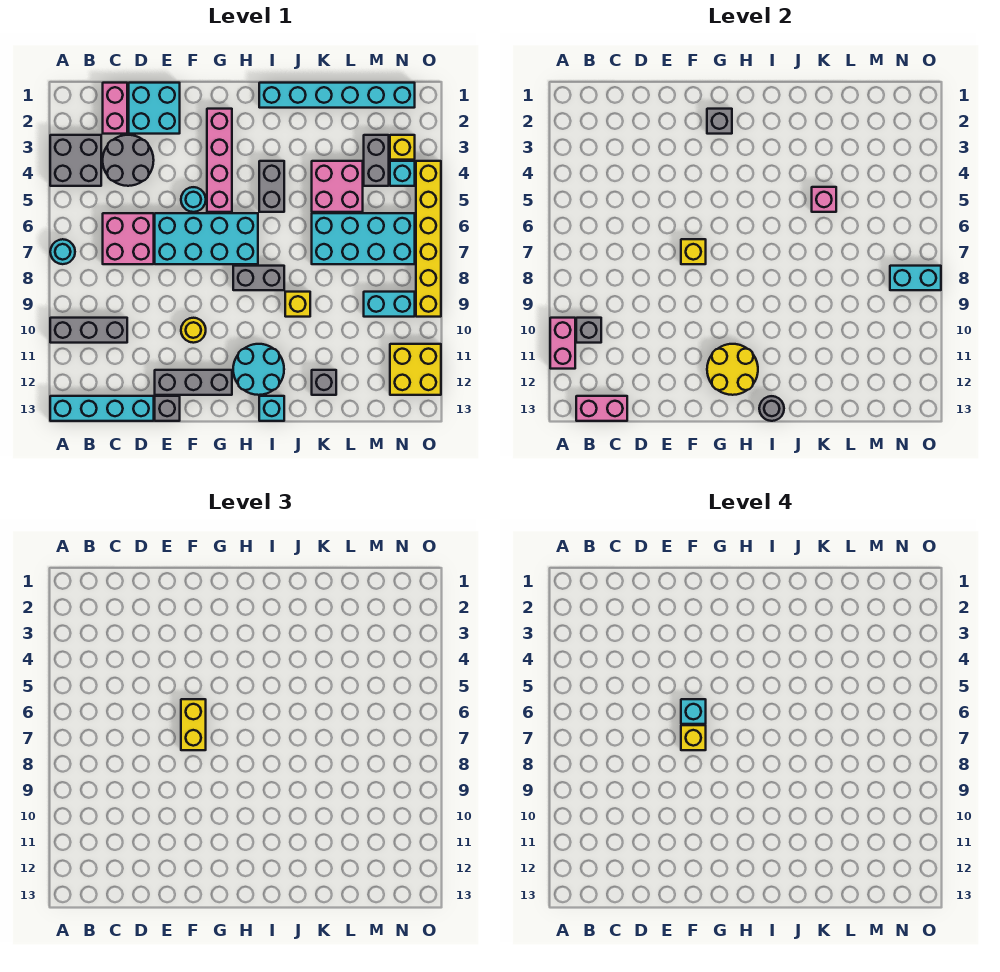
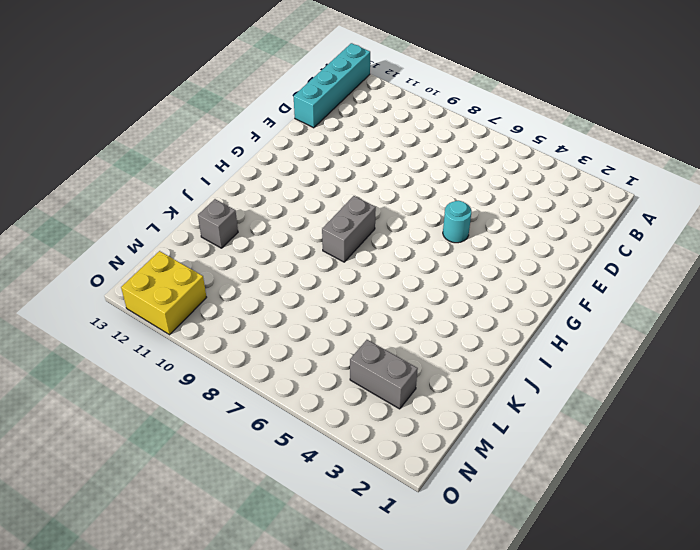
none -> grey 2x2 brick [50,135,101,186]
none -> cyan 1x1 round brick [50,239,75,264]
none -> grey 1x3 brick [50,318,127,343]
none -> pink 1x2 brick [103,83,127,134]

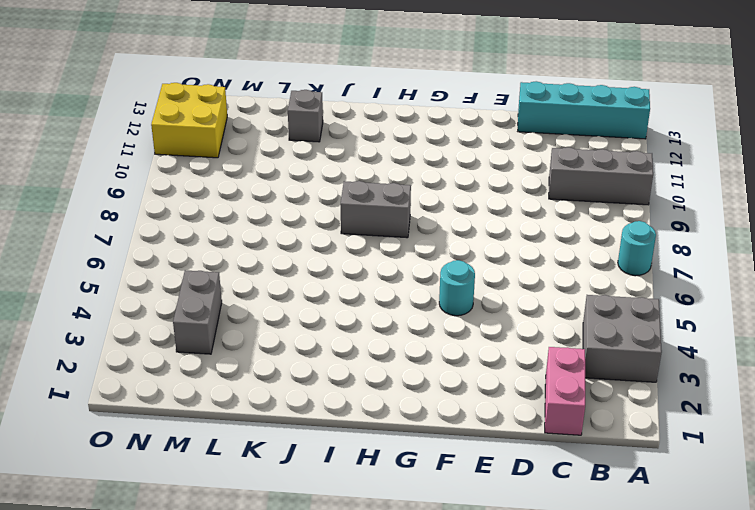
none -> grey 2x2 round brick [103,135,154,186]
none -> pink 2x2 brick [103,213,154,264]
none -> cyan 2x2 brick [129,83,180,134]
none -> cyan 2x4 brick [155,213,258,264]

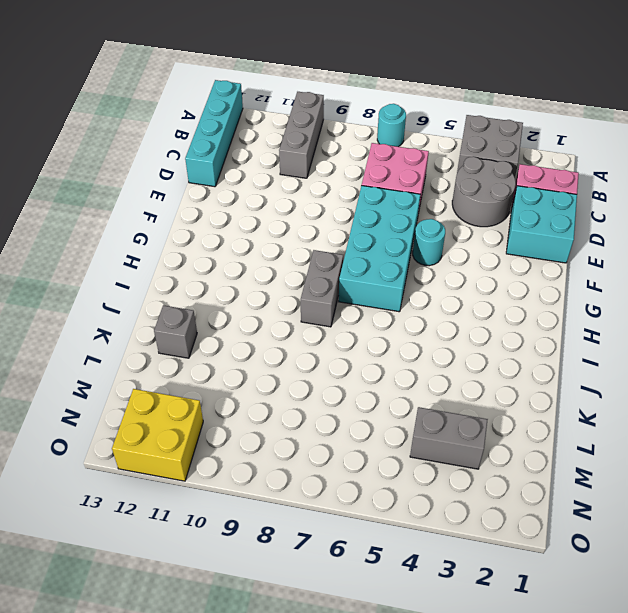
none -> grey 1x3 brick [155,370,232,395]
none -> grey 1x1 brick [155,396,180,421]
none -> yellow 1x1 round brick [181,318,206,343]
none -> pink 1x4 brick [207,109,232,212]

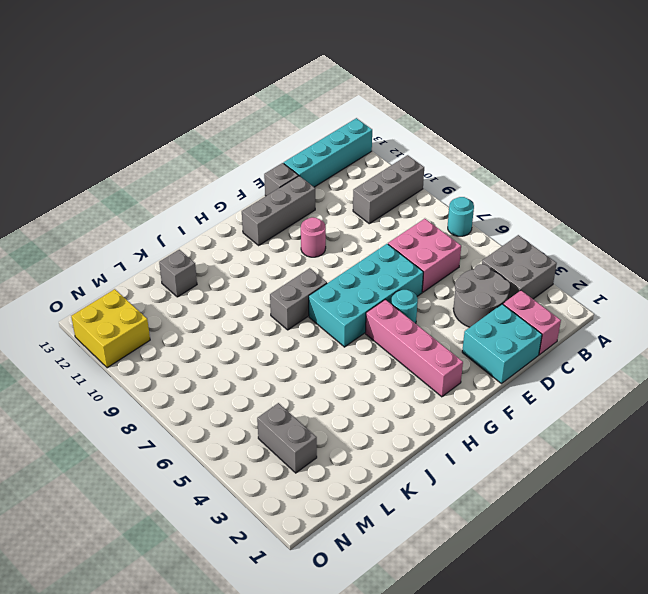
pink 1x1 round brick [301,217,326,257] -> yellow 1x1 round brick [181,318,206,343]
none -> cyan 2x2 round brick [233,344,284,395]
none -> cyan 1x6 brick [259,83,415,108]
none -> grey 1x2 brick [259,161,284,212]
none -> cyan 1x1 brick [259,396,284,421]

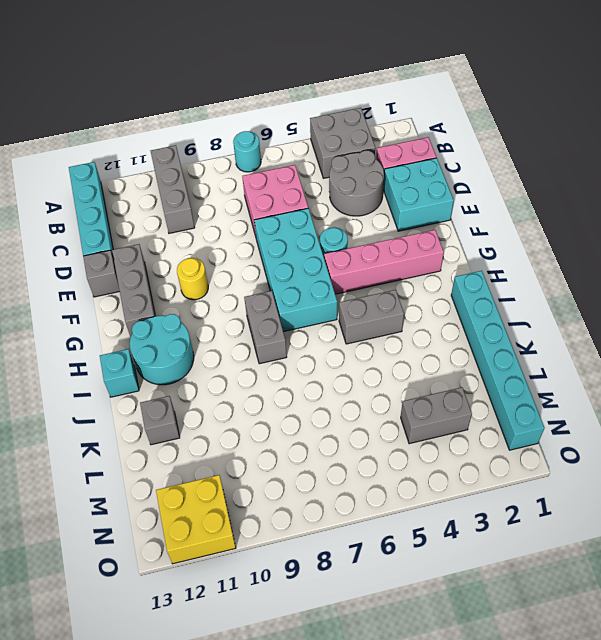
none -> yellow 1x1 brick [285,292,310,317]
none -> pink 2x2 brick [312,161,363,212]
none -> cyan 2x4 brick [312,213,415,264]
none -> cyan 1x2 brick [364,292,415,317]

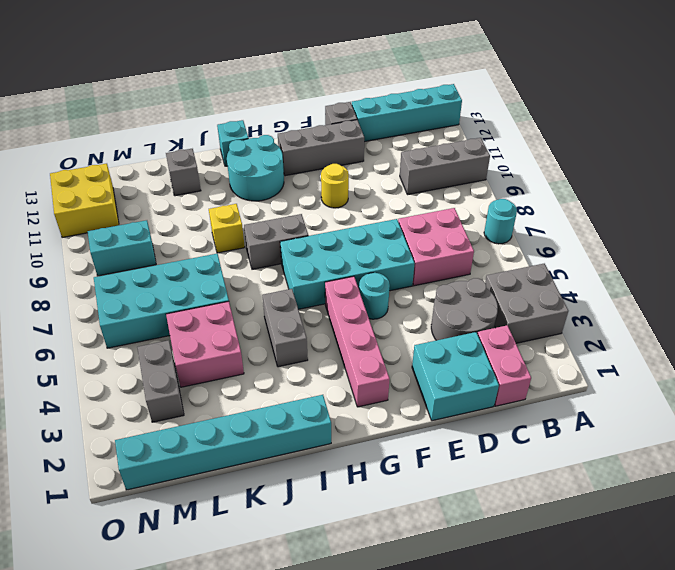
none -> yellow 1x1 brick [390,135,415,160]
none -> cyan 1x1 brick [390,161,415,186]
none -> yellow 1x6 brick [416,161,441,317]
none -> pink 1x2 brick [550,318,575,369]

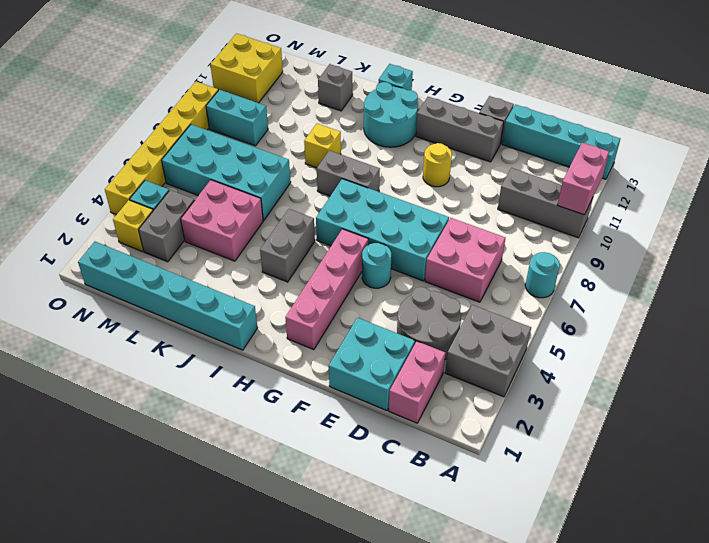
none -> grey 1x1 brick [576,318,601,343]
none -> pink 1x2 brick [576,396,627,421]
none -> yellow 1x1 brick [681,239,706,264]
none -> grey 1x1 brick [707,109,732,134]

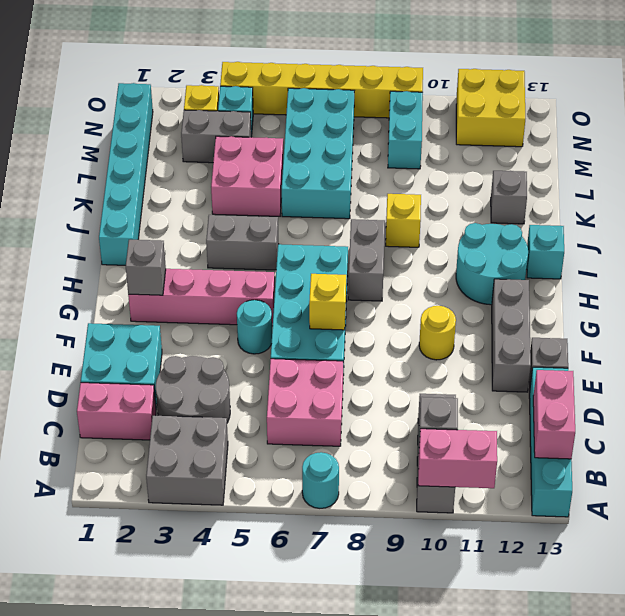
none -> yellow 2x2 round brick [707,344,758,395]
none -> grey 1x1 round brick [759,396,784,421]
none -> pink 1x1 brick [812,187,836,212]
none -> cyan 1x2 brick [890,266,941,290]

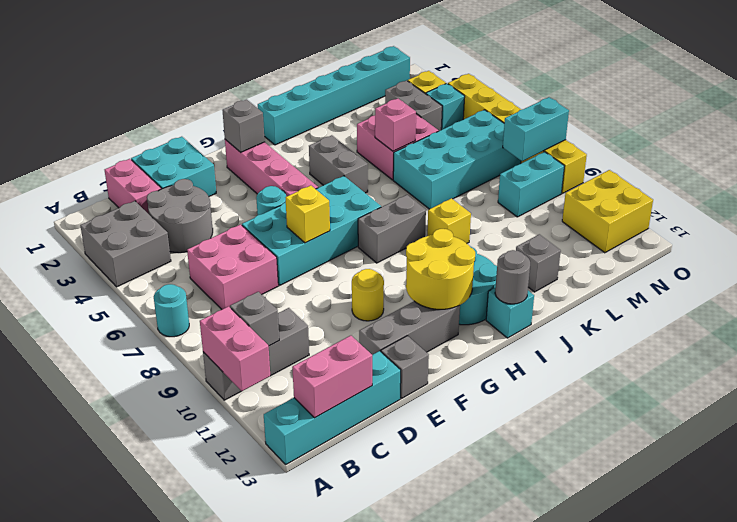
none -> yellow 1x2 brick [181,699,206,750]
none -> cyan 1x1 brick [681,699,706,724]
none -> yellow 1x1 brick [681,725,706,750]

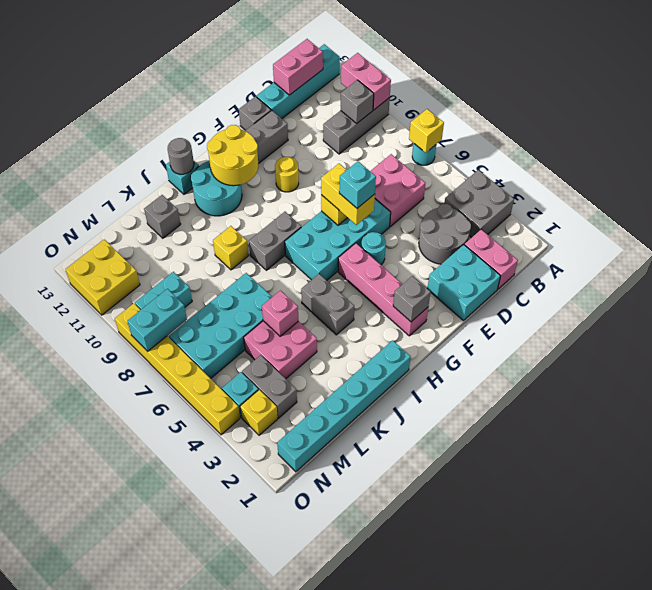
yellow 1x1 brick [409,109,444,153] -> yellow 1x1 brick moved to [681,725,706,750]

